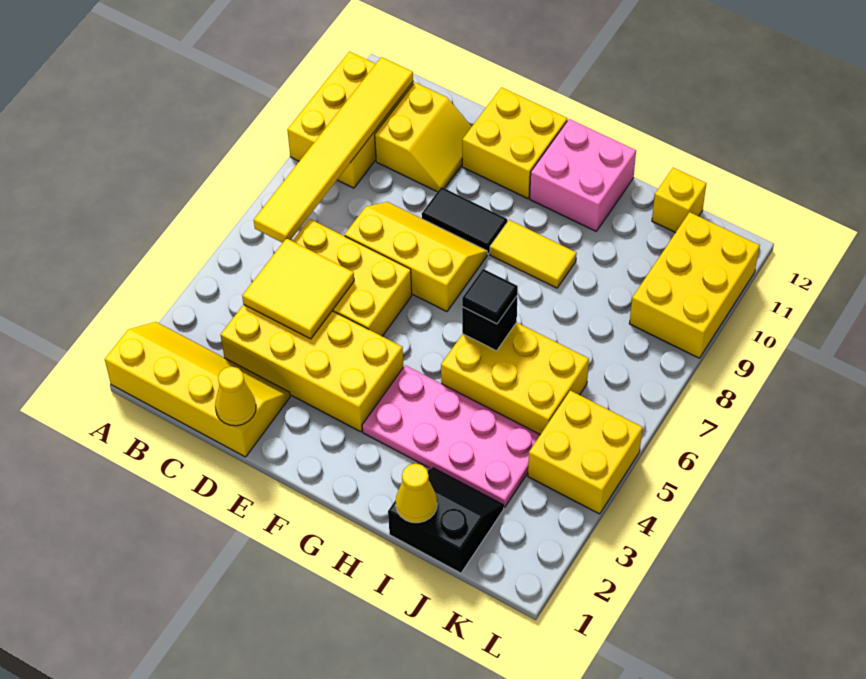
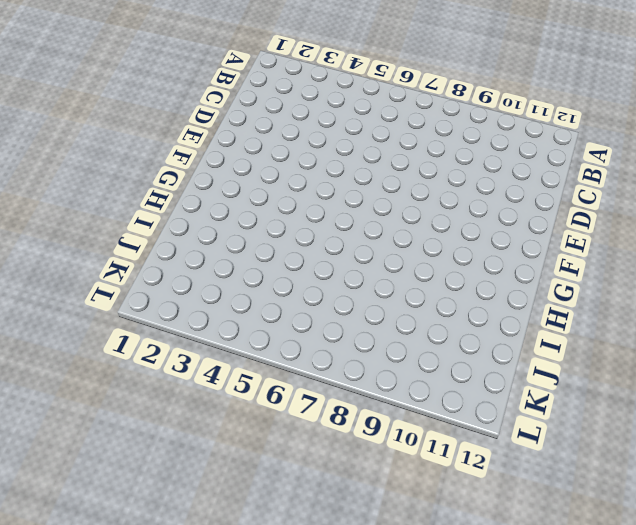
none -> yellow 2x4 slope [105,322,290,457]
none -> yellow 2x3 brick [287,51,413,188]
none -> yellow 2x4 brick [221,305,403,432]

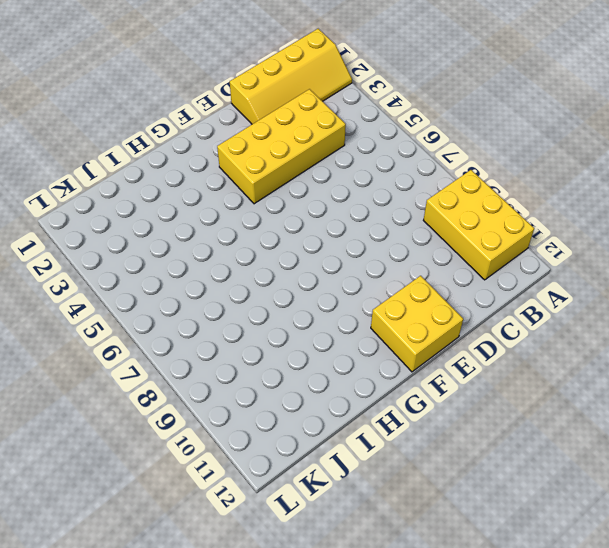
none -> yellow 2x3 brick [293,219,412,336]
none -> yellow 2x2 slope [375,83,472,192]
none -> yellow 2x3 slope [345,202,487,312]

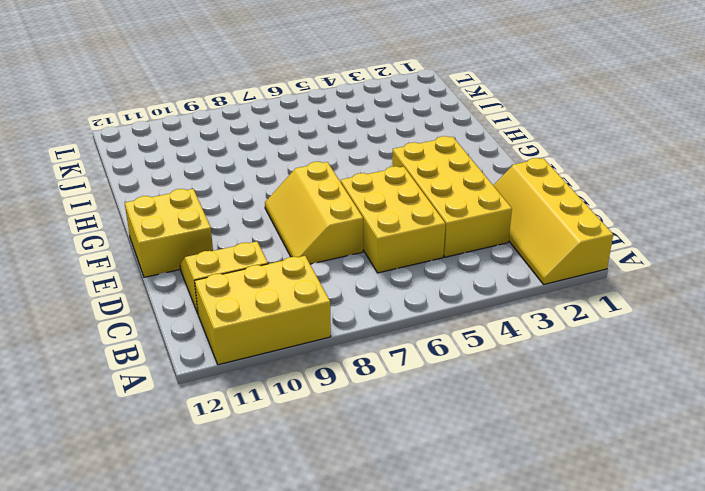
none -> black 1x2 tile [422,187,507,254]
none -> pink 2x4 plate [362,365,540,507]
none -> yellow 1x2 tile [490,220,577,288]

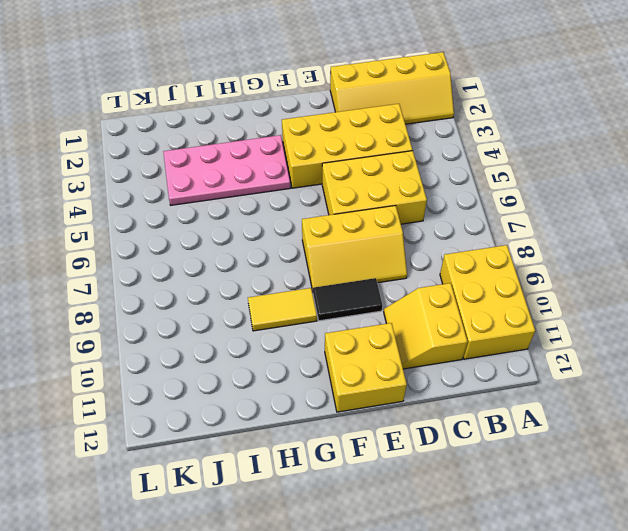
none -> pink 2x2 brick [530,119,636,231]
none -> yellow 2x3 brick [441,322,589,435]
none -> black 2x2 slope [388,468,504,573]

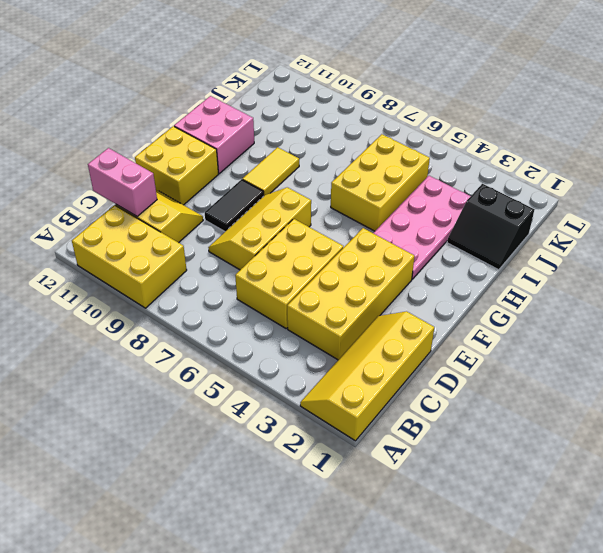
pink 1x2 brick [88,148,157,216] -> none
black 2x2 slope [447,184,535,270] -> black 2x2 slope turned to [388,468,504,573]
none -> yellow 1x1 brick [652,168,706,233]
none -> yellow 2x2 brick [528,391,643,514]
none -> yellow 2x3 brick [629,212,760,358]

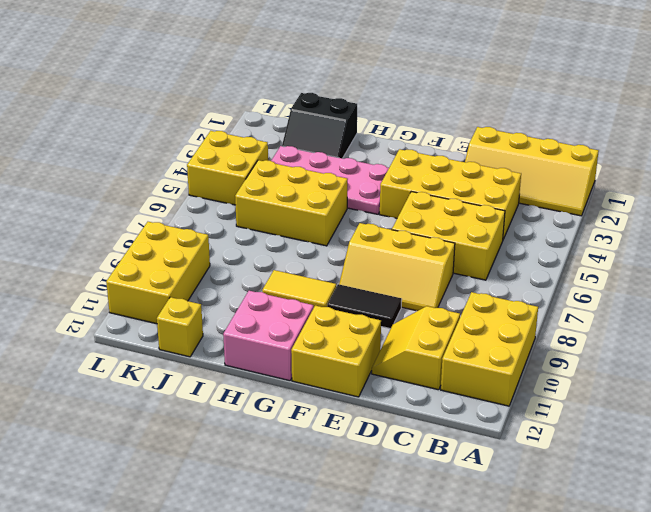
none -> yellow 1x6 tile [254,57,413,243]
none -> yellow 2x2 tile [242,238,354,339]
none -> yellow 1x1 cone [215,367,256,426]

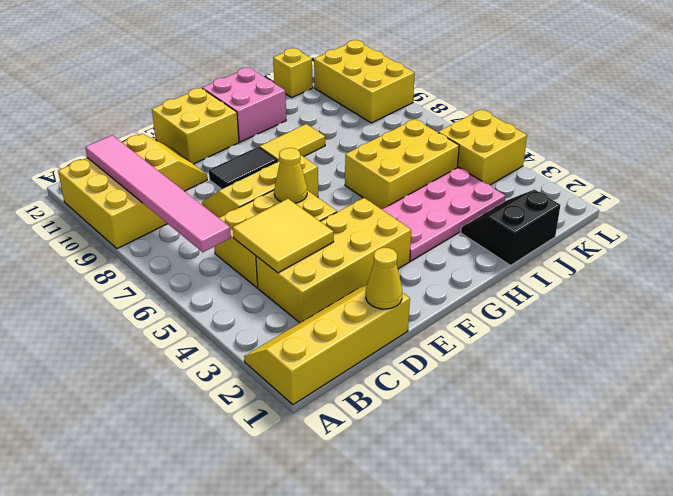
pink 1x6 tile [85,135,231,252] -> yellow 1x6 tile [254,57,413,243]
yellow 1x1 cone [274,148,307,203] -> yellow 1x1 cone moved to [396,464,437,523]
none -> black 1x1 brick [462,296,517,351]
none -> black 1x1 tile [462,269,518,324]

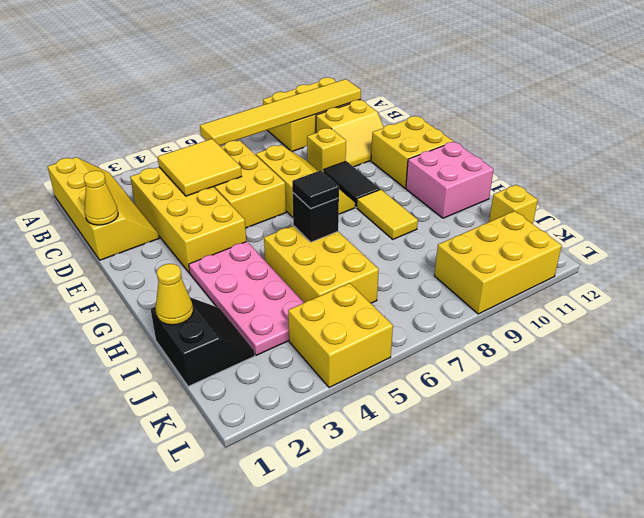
yellow 1x1 brick [307,128,346,172] -> none

